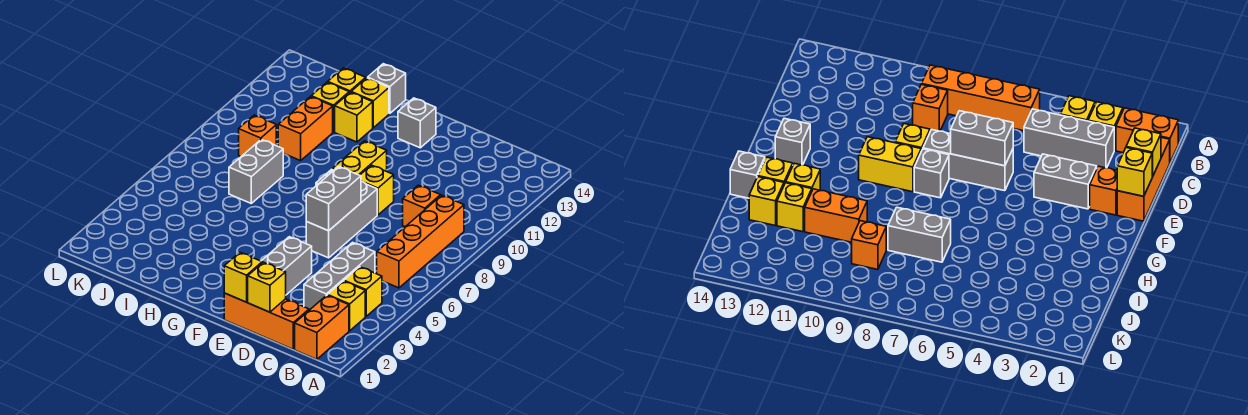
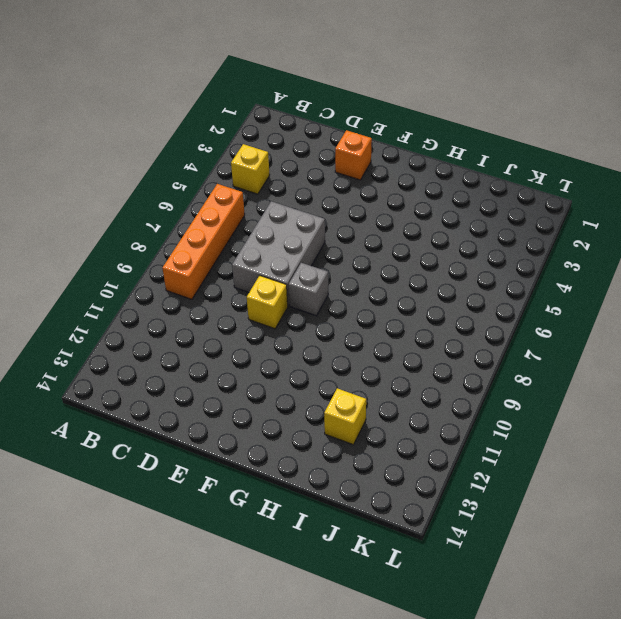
grey 2x3 brick [232,201,325,306] -> grey 1x3 brick [306,181,377,258]
none -> orange 1x2 brick [295,295,349,359]
none -> yellow 1x1 brick [327,281,365,331]
none -> orange 1x3 brick [224,293,309,349]

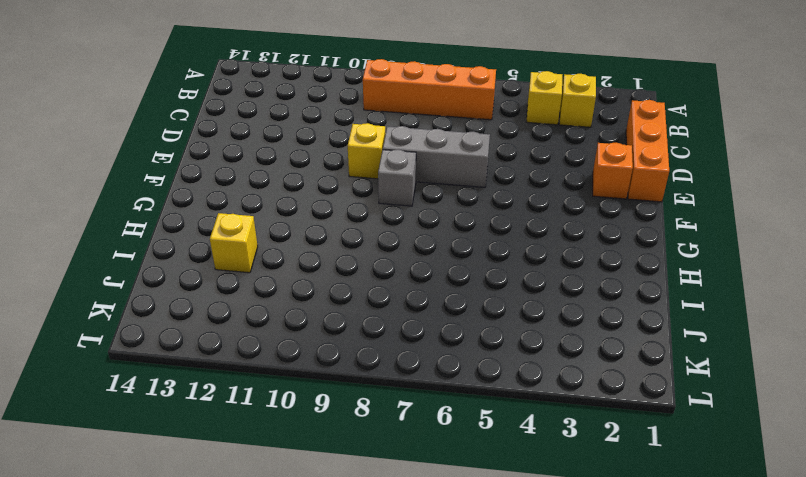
none -> orange 1x2 brick [295,295,349,359]
none -> grey 1x3 brick [304,242,375,310]
none -> orange 1x1 brick [403,185,441,227]

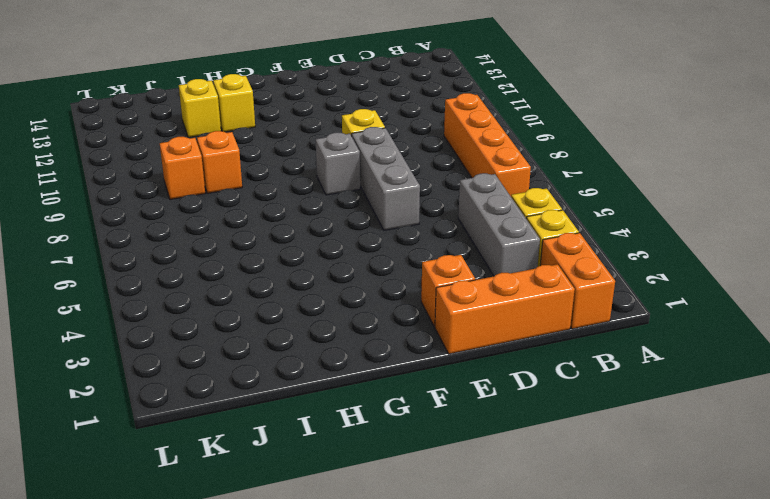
orange 1x1 brick [197,131,242,193] -> orange 1x1 brick moved to [403,185,441,227]
none -> grey 1x2 brick [262,237,312,295]
none -> yellow 1x2 brick [332,141,387,175]
none -> grey 1x1 brick [398,98,436,148]

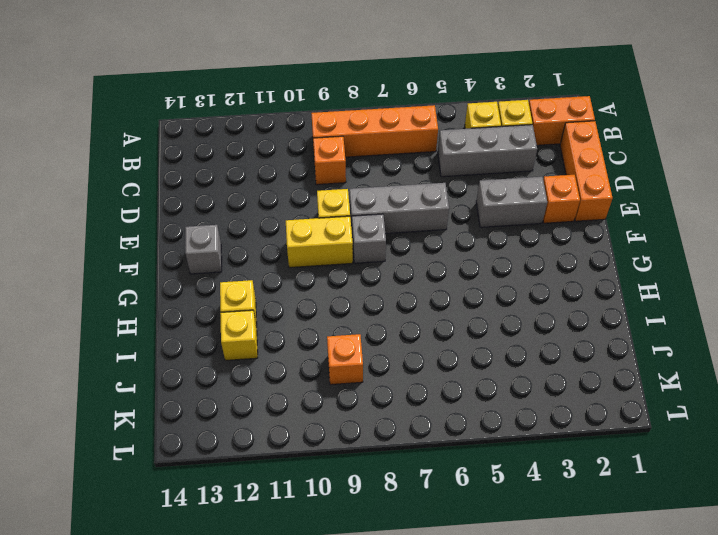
none -> yellow 1x1 brick [351,78,389,128]
none -> grey 1x1 brick [368,64,406,113]
none -> grey 1x2 brick [229,139,283,203]

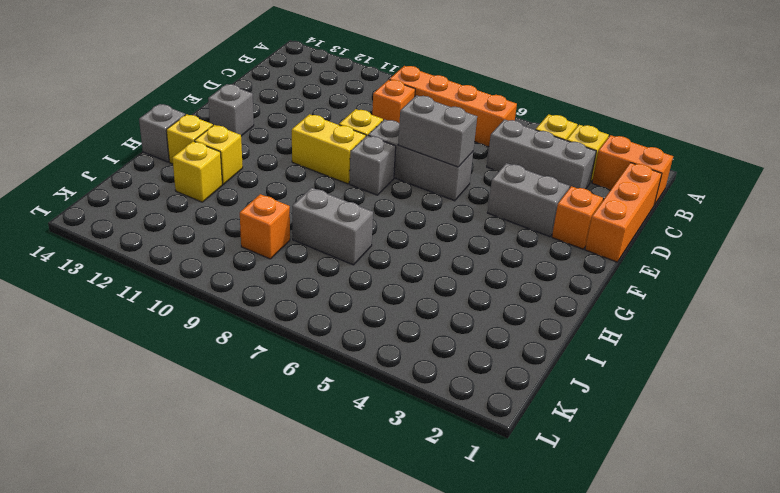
none -> orange 1x2 brick [278,97,333,161]
none -> yellow 1x1 brick [328,68,366,93]
none -> yellow 1x1 brick [248,262,286,312]

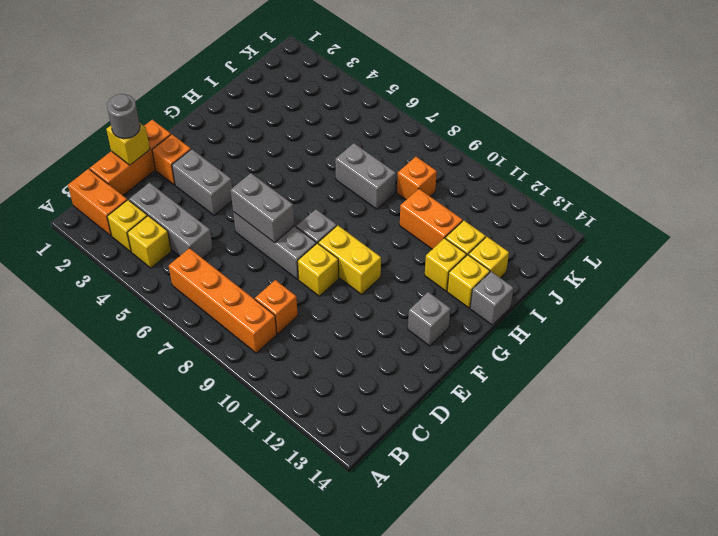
grey 1x1 round brick [107,94,140,139] -> none
none -> yellow 1x1 brick [224,252,262,302]

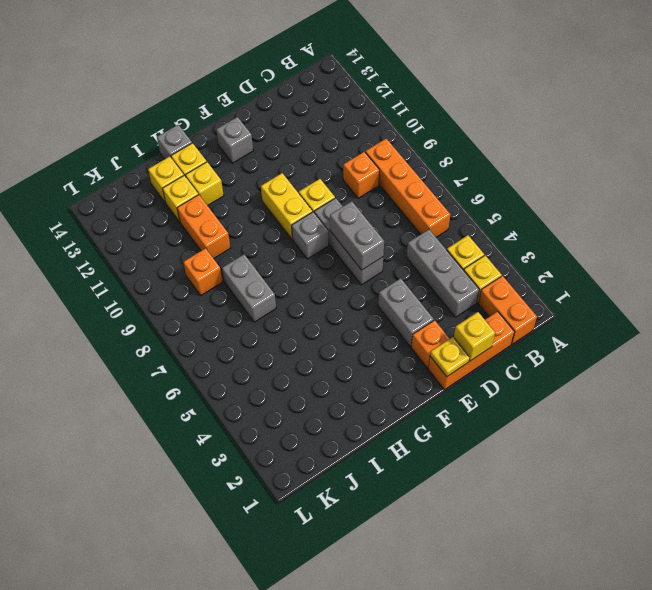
yellow 1x1 plate [430,337,470,377] -> yellow 1x1 brick [224,252,262,302]

